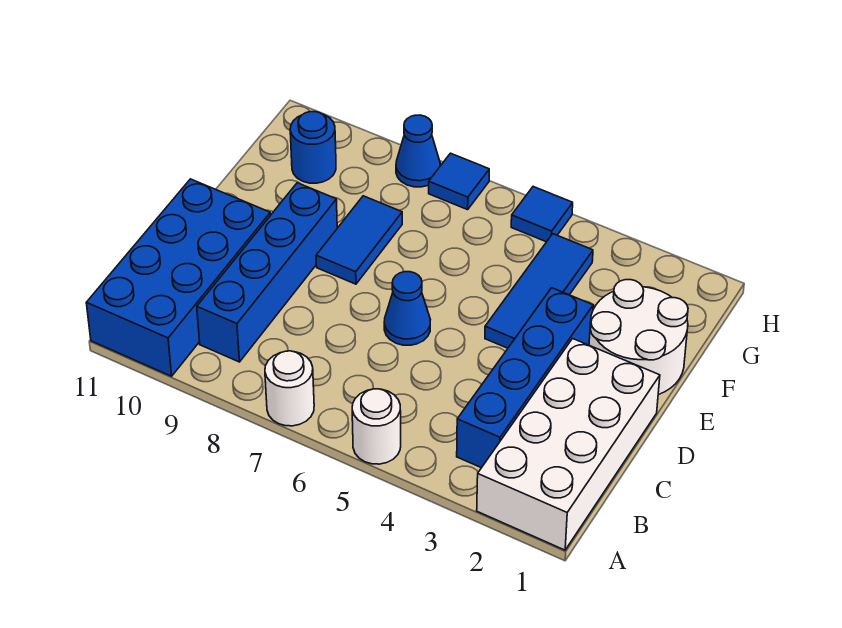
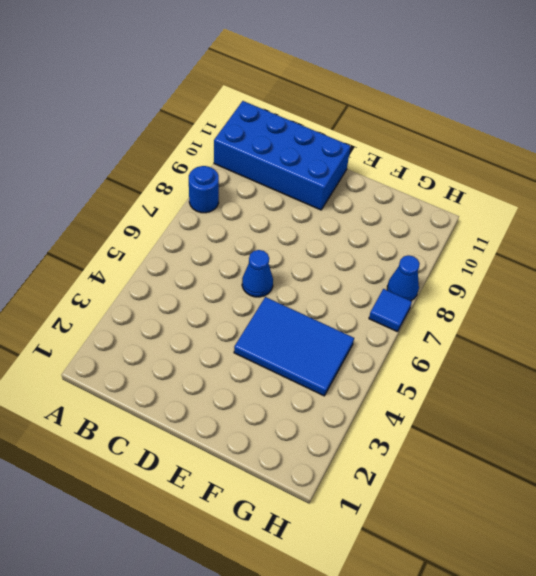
blue 1x1 round brick [189,166,219,213] -> blue 1x1 round brick moved to [290,112,336,183]
blue 2x3 tile [234,297,354,396] -> blue 1x3 tile [485,234,593,348]
none -> white 2x4 brick [477,339,660,550]
none -> white 1x1 round brick [352,389,401,464]
none -> white 1x1 round brick [265,351,314,426]

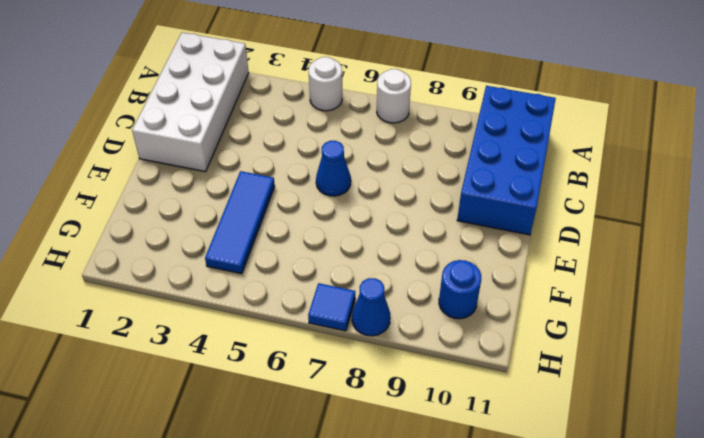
none -> blue 1x4 brick [457,288,593,468]
none -> blue 1x4 brick [197,183,337,362]
none -> white 2x2 round brick [589,280,688,395]

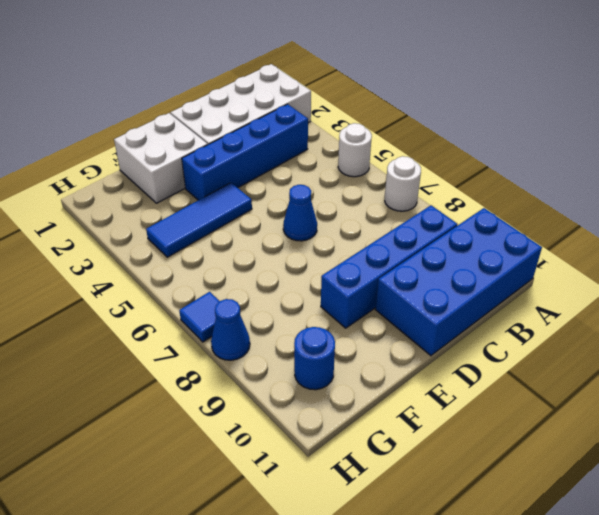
white 2x2 brick [114,113,208,203] -> white 2x2 round brick [589,280,688,395]
none -> blue 1x2 tile [316,196,402,284]
none -> blue 1x1 tile [511,187,573,242]

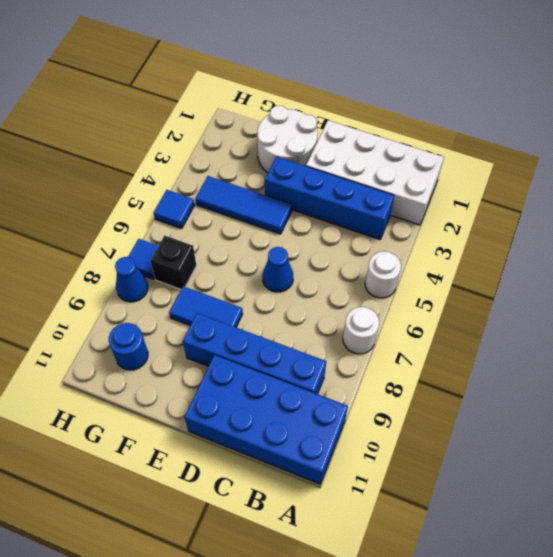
black 1x1 brick [150,236,196,289] -> none

